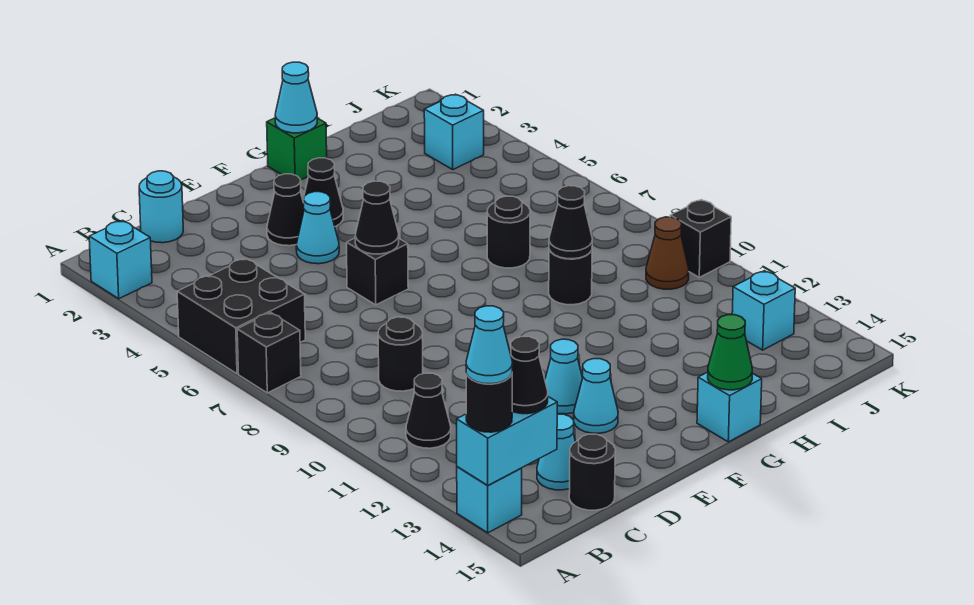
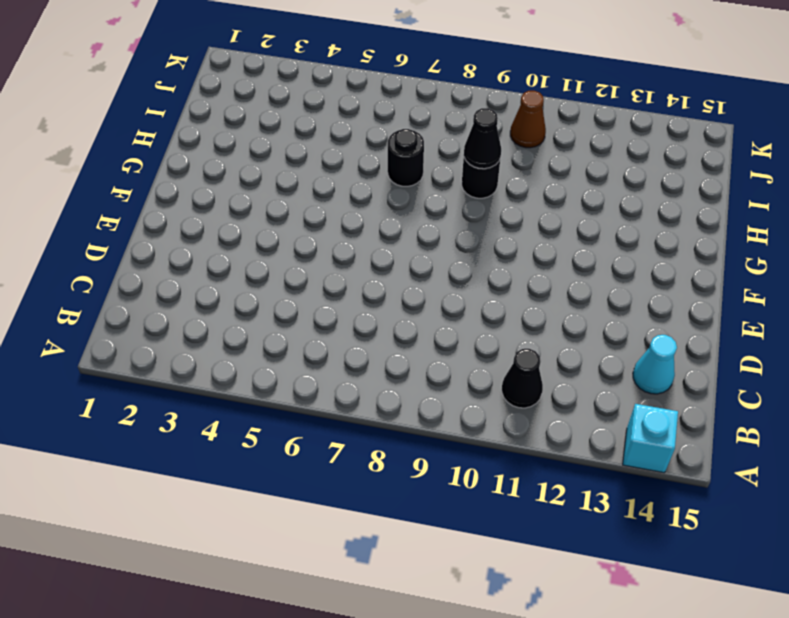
none -> cyan 1x1 brick [89,220,152,299]
none -> black 2x2 brick [177,258,305,374]
none -> black 1x1 brick [237,313,301,393]
none -> cyan 1x1 round brick [139,171,183,243]

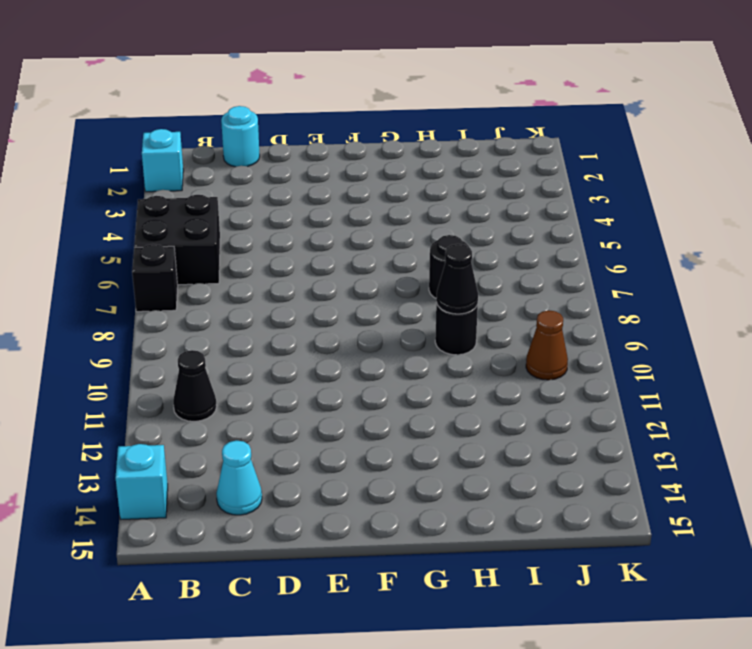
none -> black 1x1 round brick [378,317,423,391]
none -> black 1x1 round brick [569,434,615,510]
none -> black 1x1 cone [267,174,304,246]
none -> cyan 1x1 cone [296,192,339,264]

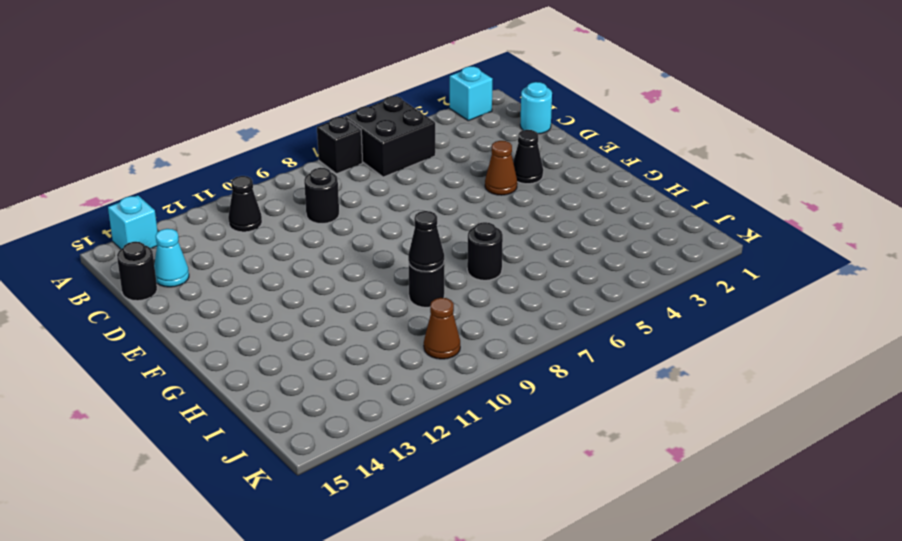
brown 1x1 cone [485,141,517,195] -> cyan 1x1 cone [296,192,339,264]
none -> black 1x1 brick [346,238,408,305]
none -> cyan 1x1 cone [545,339,583,414]
none -> cyan 1x1 cone [574,359,618,433]
none -> black 1x1 cone [303,158,343,227]

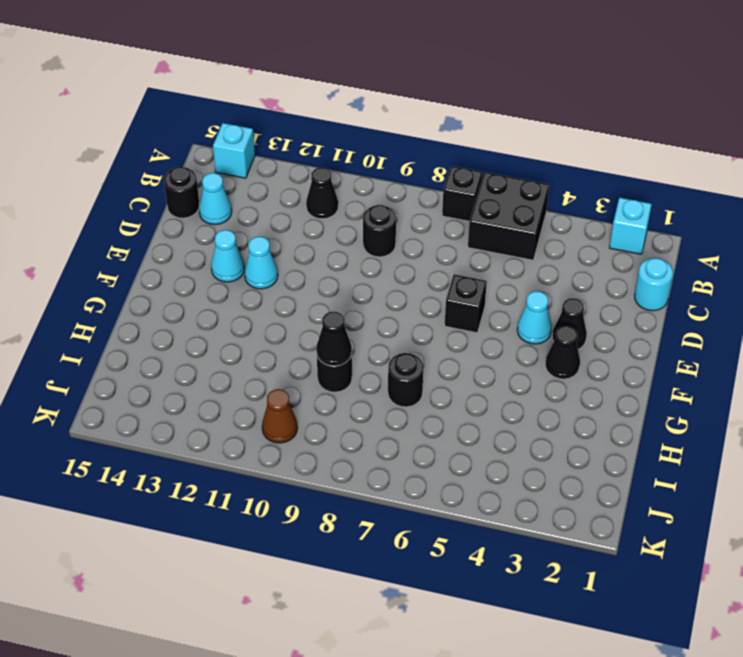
none -> green 1x1 brick [267,118,327,180]
none -> cyan 1x1 brick [697,372,762,442]
none -> cyan 1x1 brick [424,94,484,169]
none -> cyan 1x1 brick [732,271,795,350]

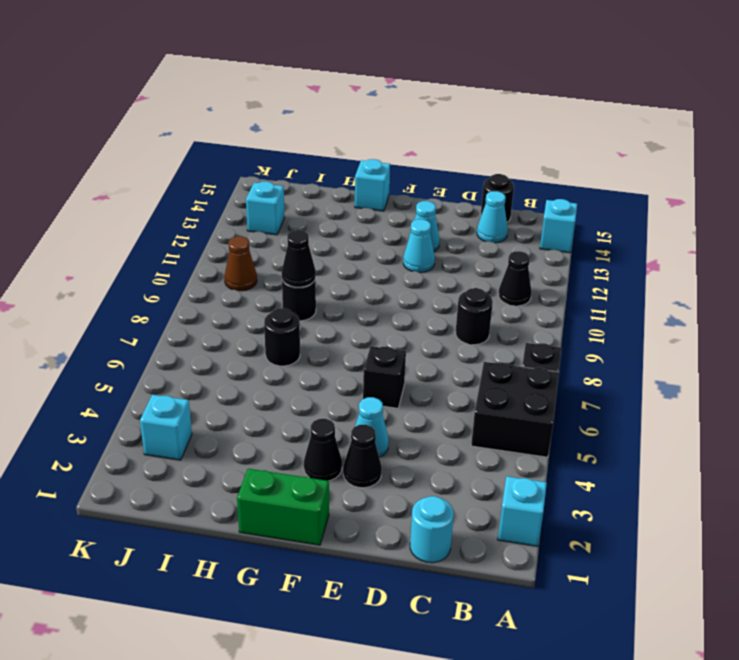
green 1x2 brick [237,469,329,545] -> green 1x1 brick [267,118,327,180]
none -> black 1x1 brick [670,200,731,277]
none -> cyan 1x2 brick [457,397,557,485]
none -> black 1x1 cone [355,181,399,254]
none -> cyan 1x1 cone [275,62,317,133]

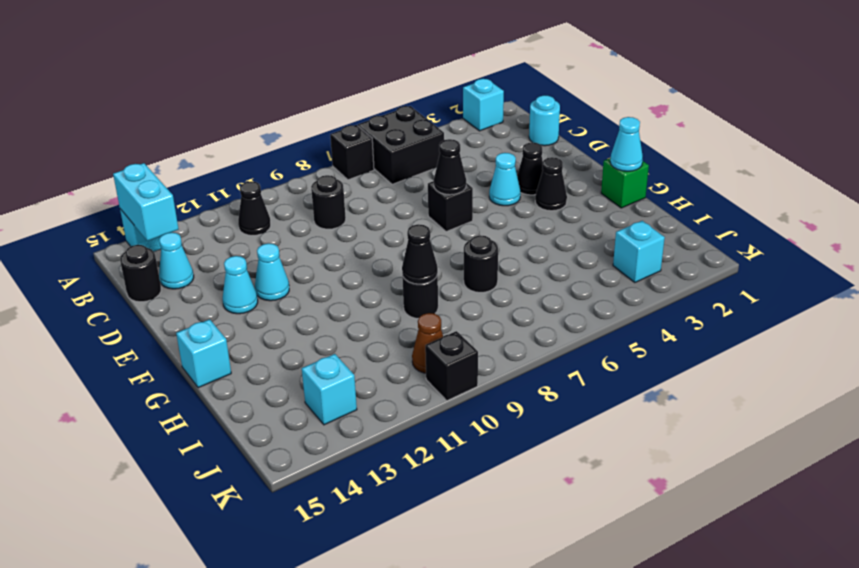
none -> green 1x1 cone [708,315,752,390]
none -> black 1x1 round brick [466,373,512,432]
none -> black 1x1 cone [511,337,548,414]
none -> cyan 1x1 cone [466,306,512,384]

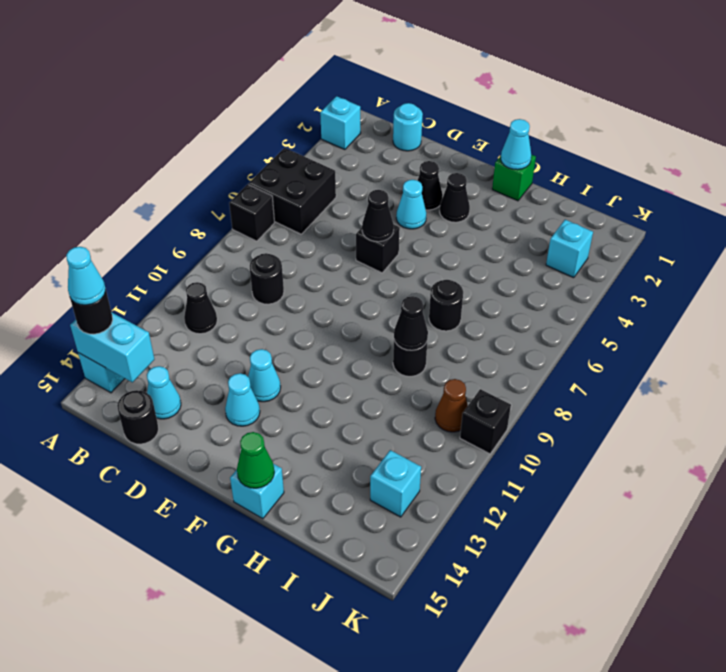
none -> black 1x1 cone [511,337,548,414]

